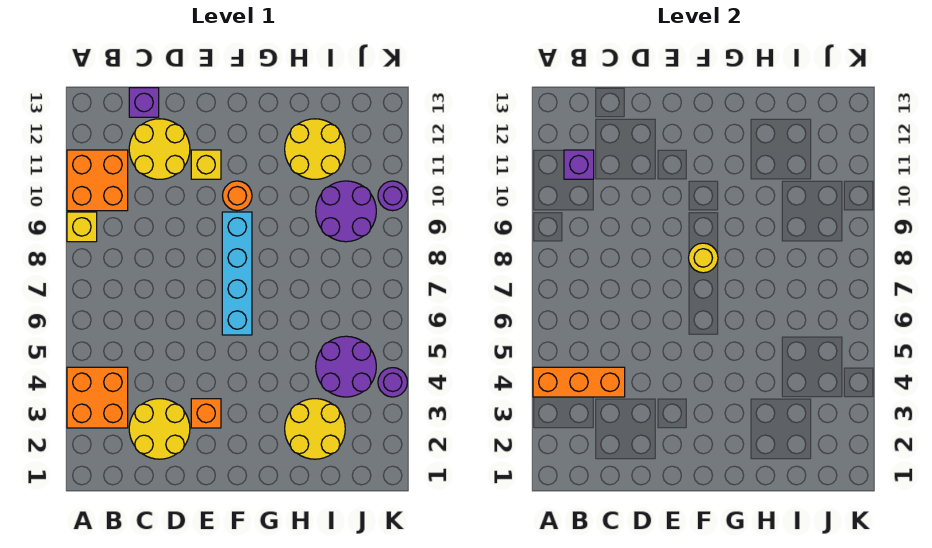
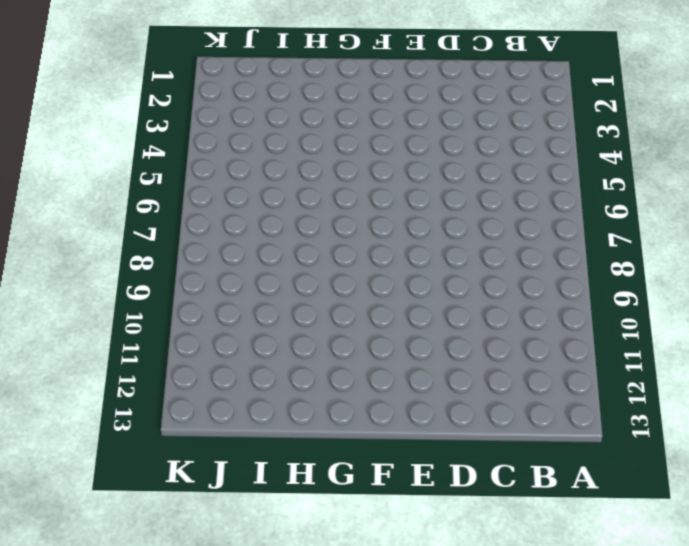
none -> orange 2x2 brick [67,367,128,428]
none -> yellow 1x1 brick [67,212,97,242]
none -> orange 2x2 brick [67,150,128,211]

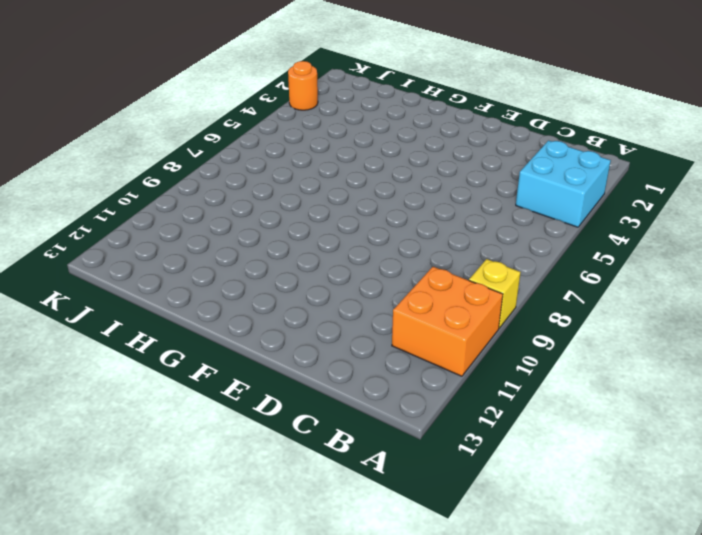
cyan 2x2 brick [516,141,611,227] -> orange 2x2 brick [67,367,128,428]
orange 1x1 round brick [288,61,318,110] -> orange 1x1 round brick moved to [223,181,252,211]
none -> yellow 2x2 round brick [129,399,190,459]
none -> yellow 2x2 round brick [129,119,190,179]
none -> purple 1x1 brick [129,88,159,117]

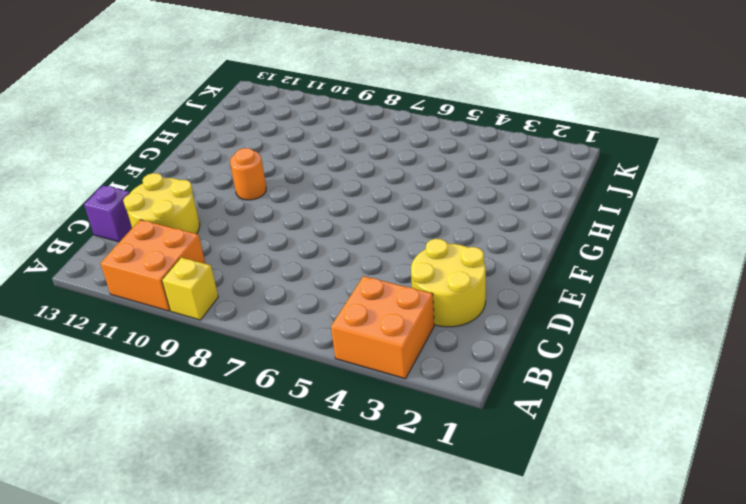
none -> orange 1x1 brick [191,399,221,428]
none -> yellow 1x1 brick [191,150,221,179]
none -> cyan 1x4 brick [222,212,252,335]

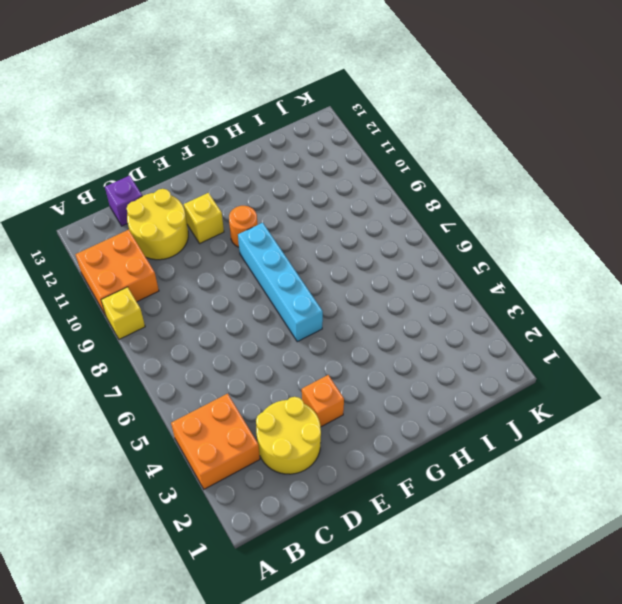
none -> yellow 2x2 round brick [285,399,345,459]
none -> yellow 2x2 round brick [285,119,345,179]
none -> purple 2x2 round brick [316,336,376,397]

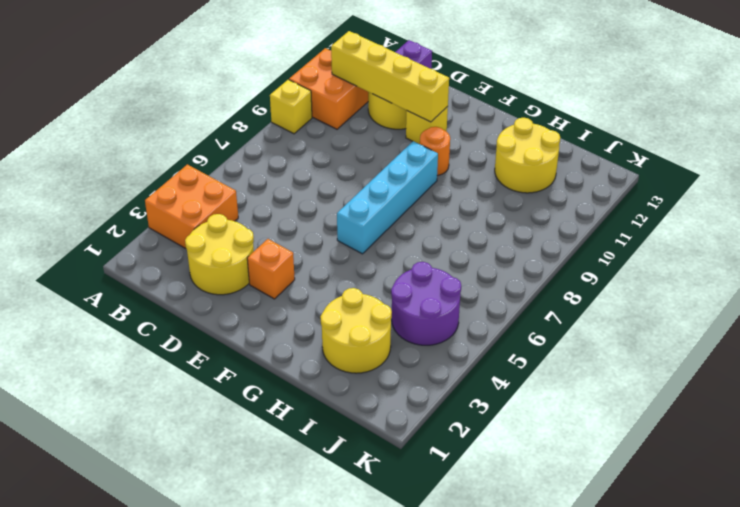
yellow 1x4 brick [331,31,449,122] -> purple 1x1 brick [564,150,594,179]
none -> purple 2x2 round brick [316,181,376,242]
none -> purple 1x1 round brick [378,368,407,397]
none -> purple 1x1 round brick [378,181,407,211]

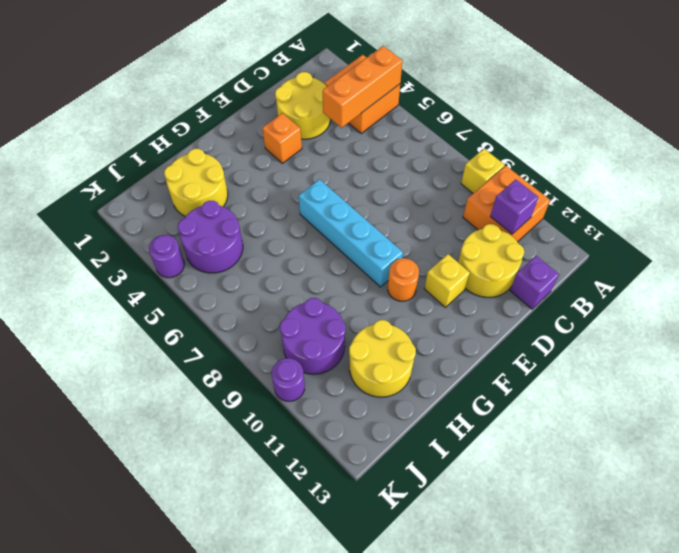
none -> yellow 1x1 round brick [689,243,718,273]

